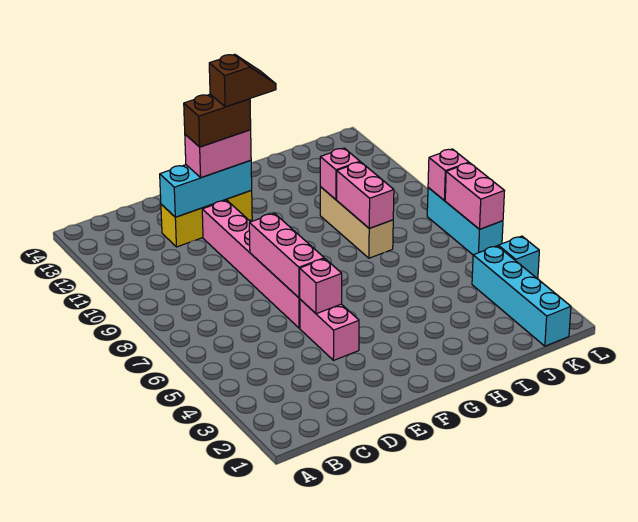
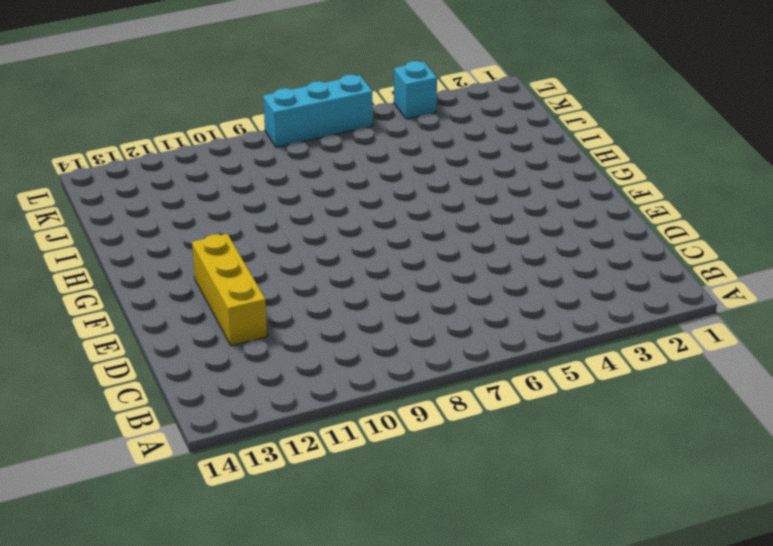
none -> pink 1x2 brick [300,299,359,360]
none -> pink 1x6 brick [202,200,300,328]
none -> tan 1x3 brick [320,187,393,258]

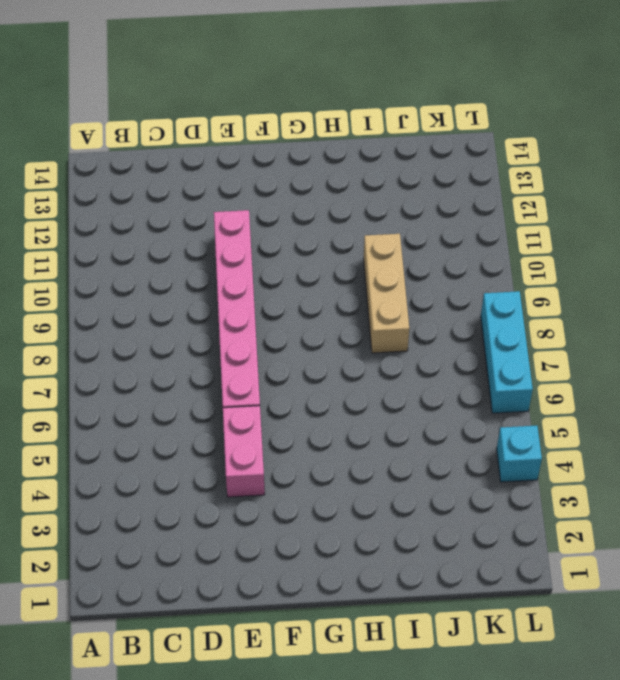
none -> yellow 1x3 brick [161,191,252,247]
none -> cyan 1x4 brick [472,246,571,346]
none -> cyan 1x3 brick [160,160,252,217]

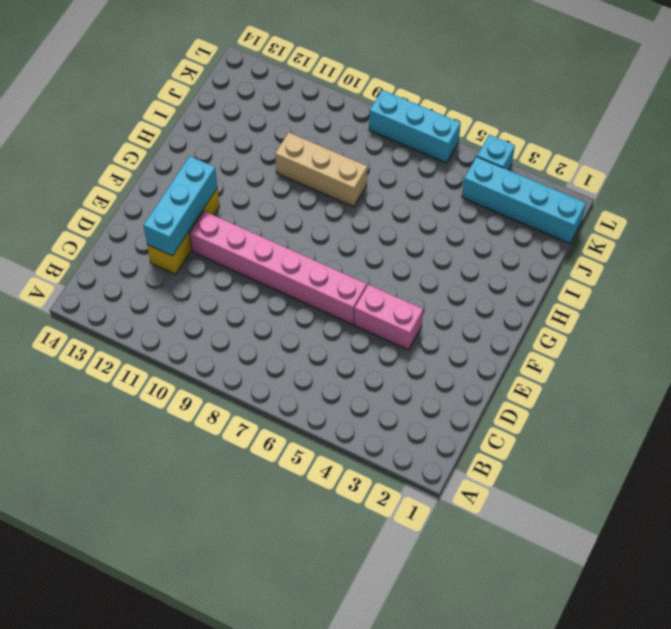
none -> pink 1x1 brick [300,259,342,314]
none -> pink 1x3 brick [249,213,324,298]
none -> pink 1x2 brick [337,162,394,228]

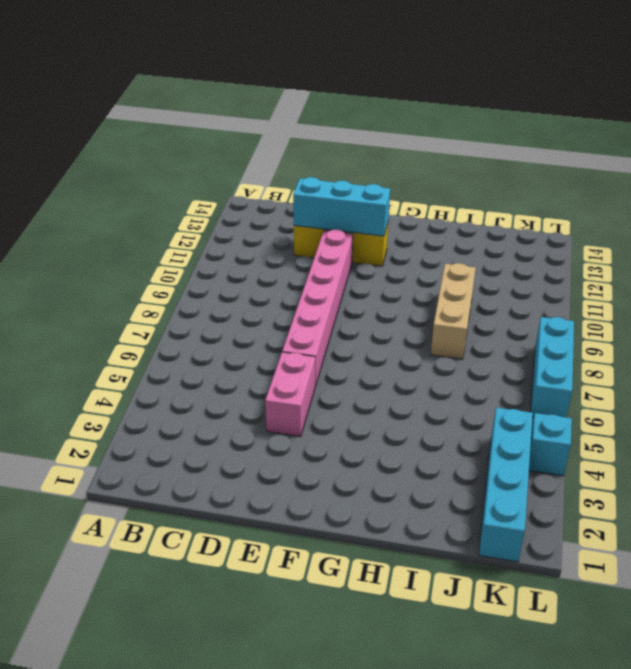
none -> pink 1x1 brick [300,259,342,314]
none -> pink 1x3 brick [249,213,324,298]
none -> pink 1x2 brick [337,162,394,228]

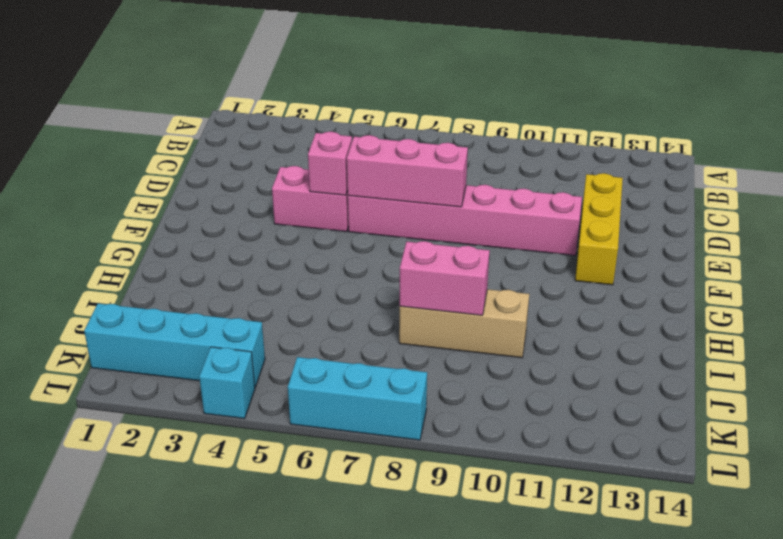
none -> cyan 1x3 brick [160,160,252,217]
none -> pink 1x1 brick [320,148,360,199]
none -> pink 1x2 brick [445,163,504,229]

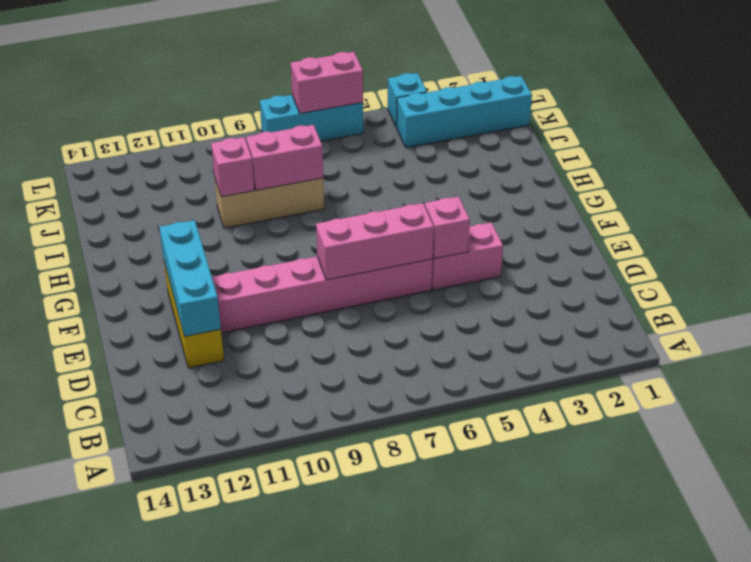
none -> pink 1x1 brick [428,149,469,200]
none -> pink 1x2 brick [185,130,251,178]
none -> brown 1x2 brick [184,94,251,147]

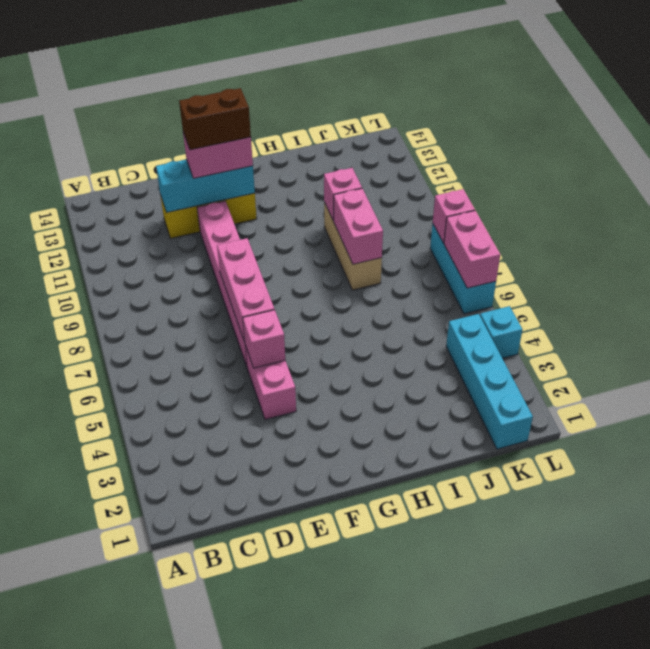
none -> brown 1x2 slope [209,54,276,107]

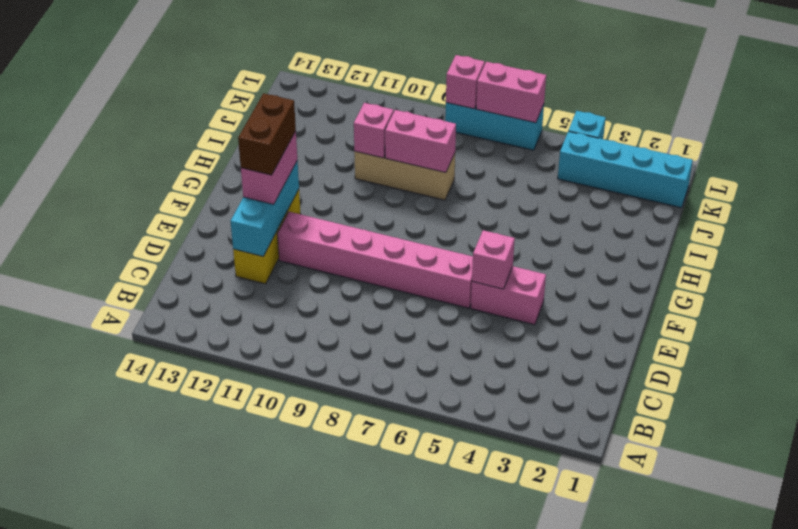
none -> pink 1x3 brick [249,213,324,298]
none -> brown 1x2 slope [209,54,276,107]

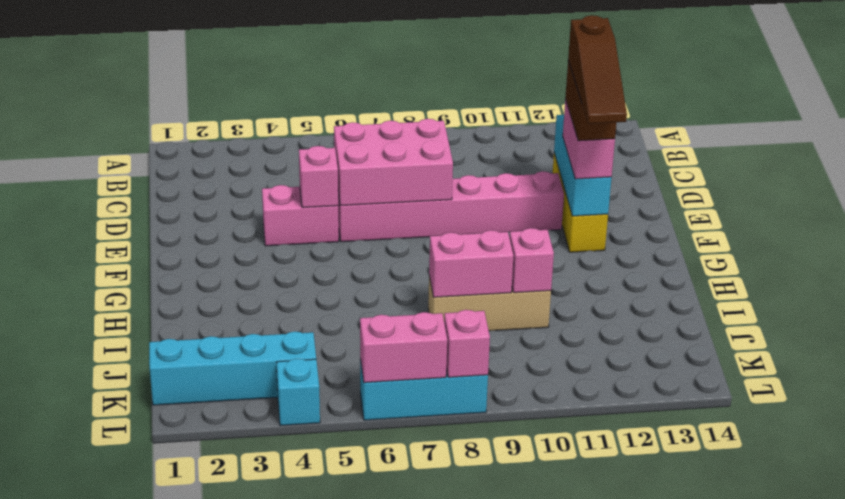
pink 2x3 brick [334,119,453,206] -> pink 1x3 brick [249,213,324,298]
brown 1x3 slope [568,15,627,124] -> brown 1x2 slope [209,54,276,107]

